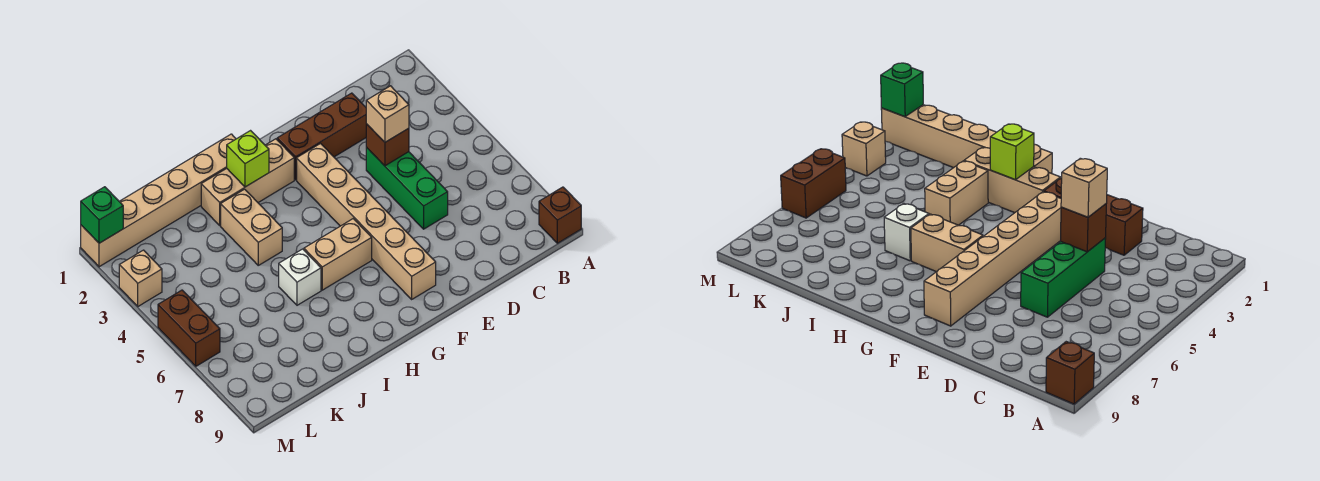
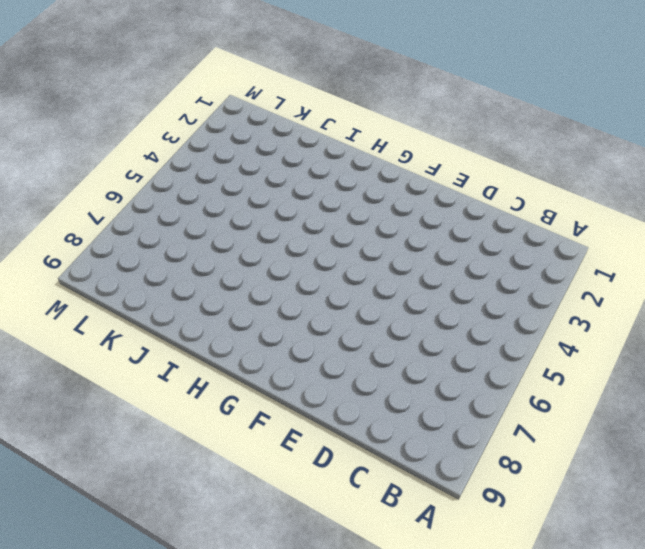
none -> brown 1x1 brick [539,187,581,243]
none -> brown 1x3 brick [277,93,366,180]
none -> green 1x3 brick [366,148,448,229]

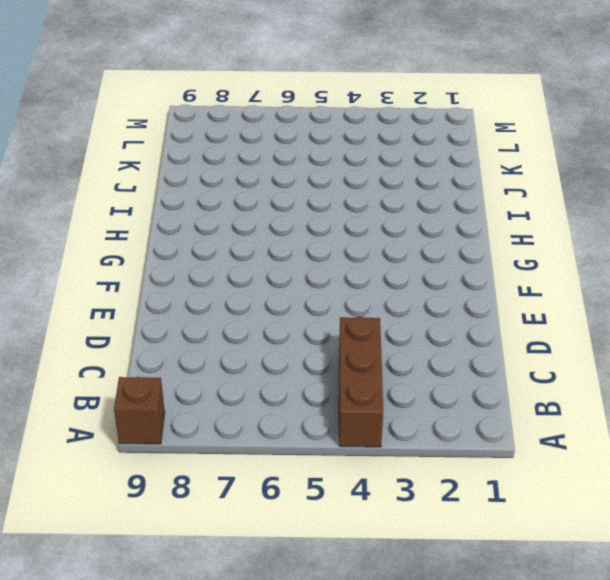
brown 1x3 brick [339,317,383,447] -> brown 1x3 brick moved to [277,93,366,180]
none -> green 1x3 brick [366,148,448,229]
none -> tan 1x6 brick [297,144,436,299]
none -> tan 1x3 brick [201,139,294,225]

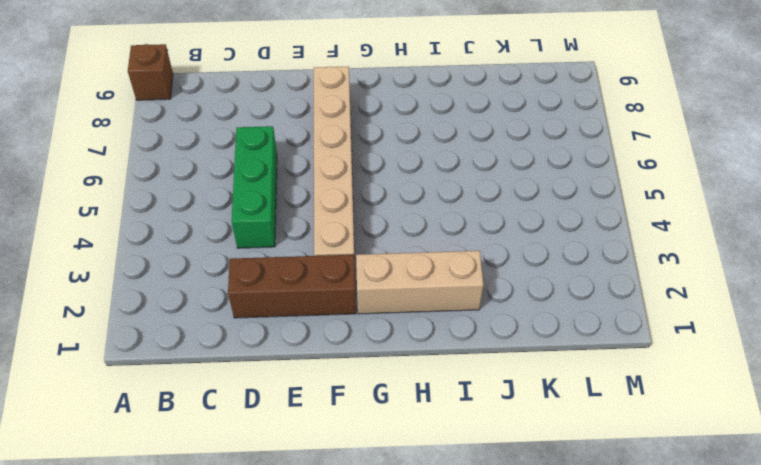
none -> tan 1x2 brick [304,219,372,290]
none -> tan 1x6 brick [81,134,236,267]
none -> tan 1x2 brick [221,189,282,265]

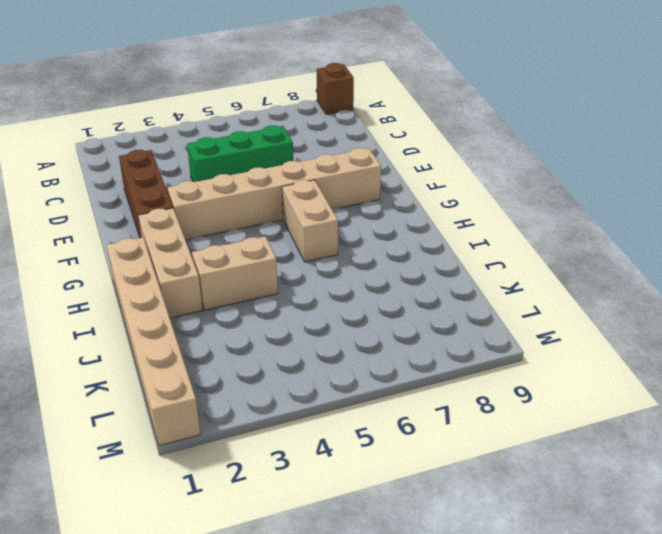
none -> white 1x1 brick [279,249,321,305]
none -> tan 1x1 brick [119,250,162,306]
none -> brown 1x2 brick [158,290,220,366]

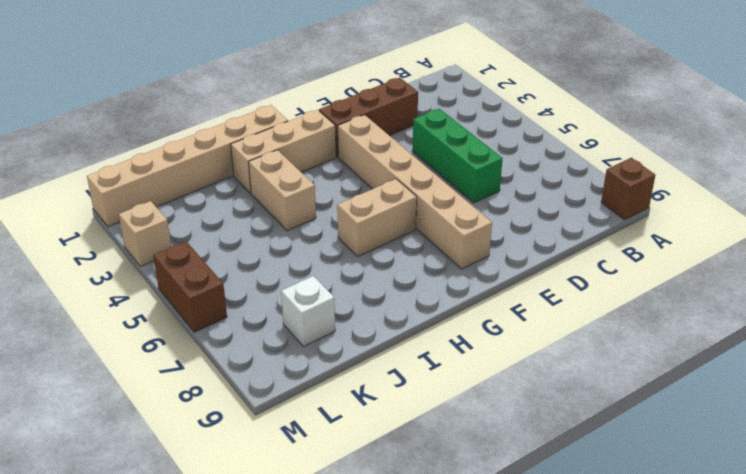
white 1x1 brick [281,276,335,347] -> white 1x1 brick moved to [279,249,321,305]
none -> brown 1x1 brick [366,124,409,166]
none -> lime 1x1 brick [227,131,269,187]
none -> green 1x1 brick [81,187,123,243]

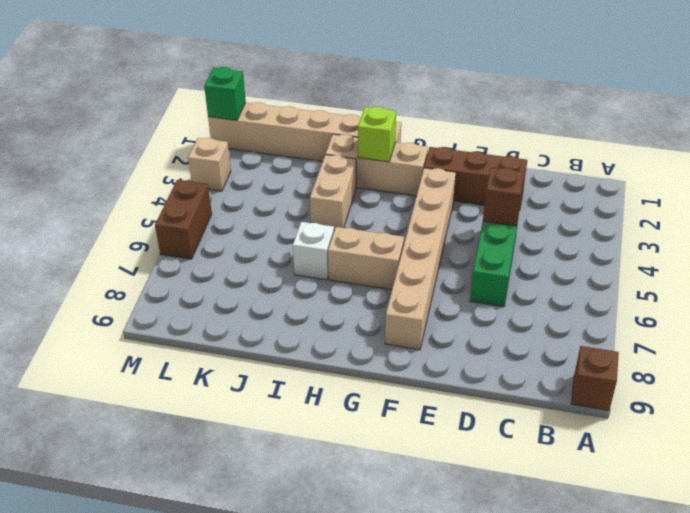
none -> tan 1x1 brick [366,86,409,142]

